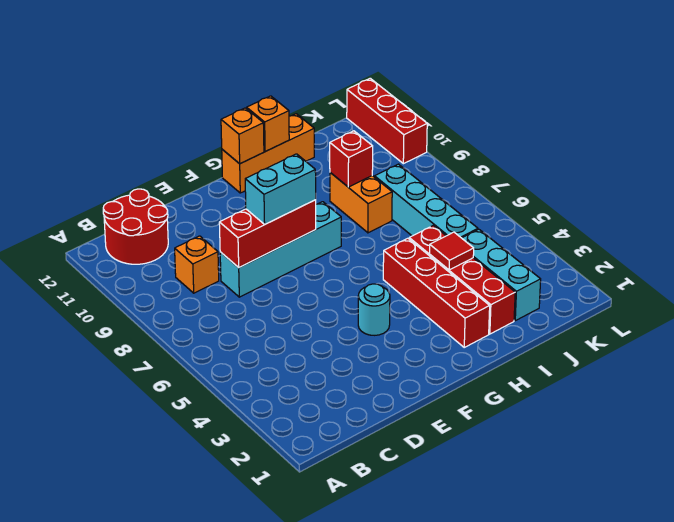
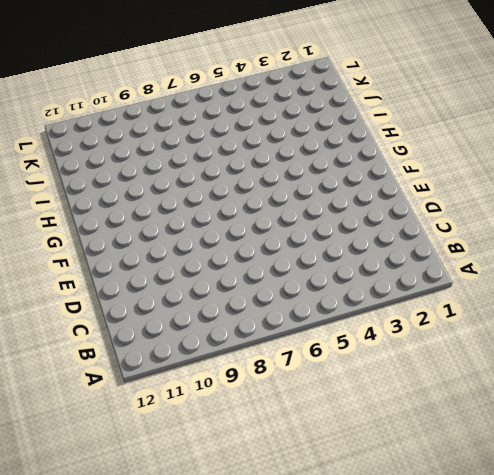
none -> red 2x2 round brick [103,189,168,264]
none -> orange 1x1 brick [175,236,219,293]
none -> cyan 1x4 brick [220,202,341,297]

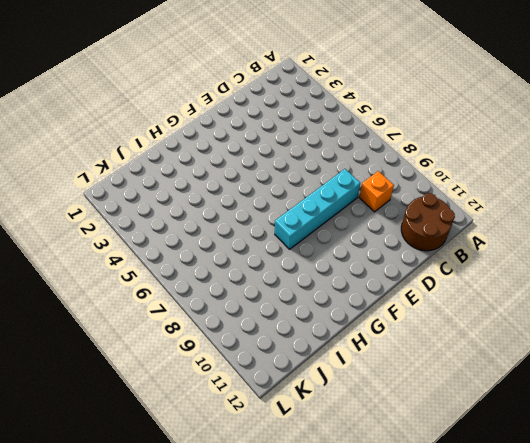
brown 2x2 round brick [401,193,455,251] -> red 2x2 round brick [103,189,168,264]
none -> cyan 1x1 round brick [358,284,390,335]
none -> orange 1x3 brick [222,114,314,193]
none -> red 1x4 brick [383,238,490,347]

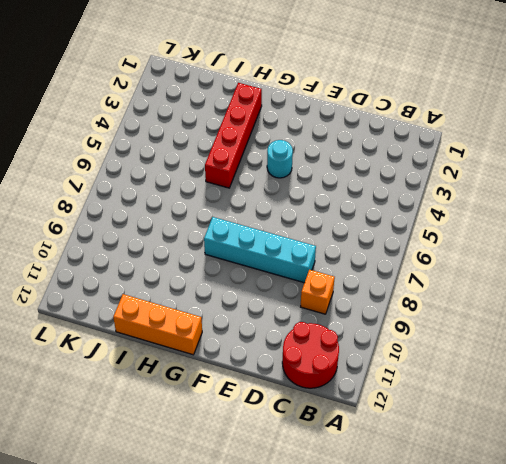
none -> red 1x4 brick [409,225,515,334]
none -> orange 1x2 brick [330,173,392,233]
none -> cyan 1x3 brick [462,229,541,321]

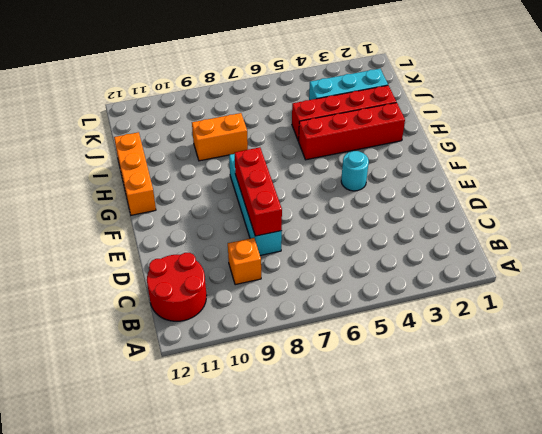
none -> cyan 1x4 brick [375,164,478,238]
none -> red 1x3 brick [347,78,427,164]
none -> orange 1x1 brick [221,108,264,164]

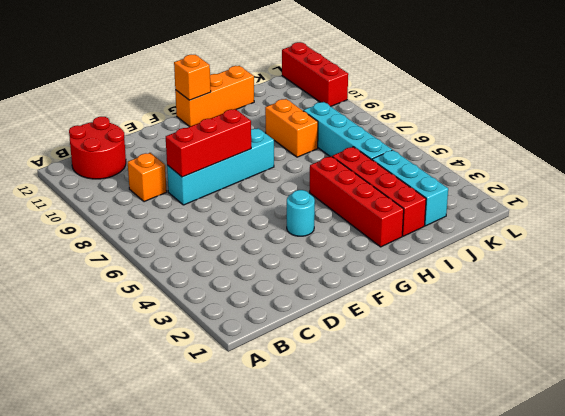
none -> orange 1x1 brick [247,96,289,152]
none -> red 1x1 tile [430,232,474,270]
none -> red 1x1 brick [330,131,373,187]

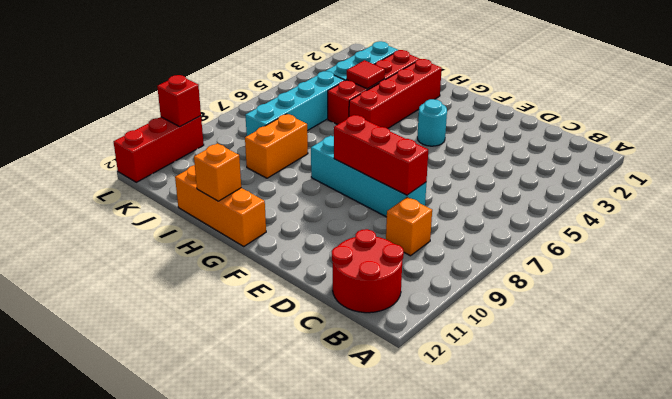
red 1x1 brick [157,75,201,127] -> red 1x1 brick moved to [330,131,373,187]
none -> orange 1x1 brick [221,108,264,164]
none -> cyan 1x2 brick [245,154,316,224]

